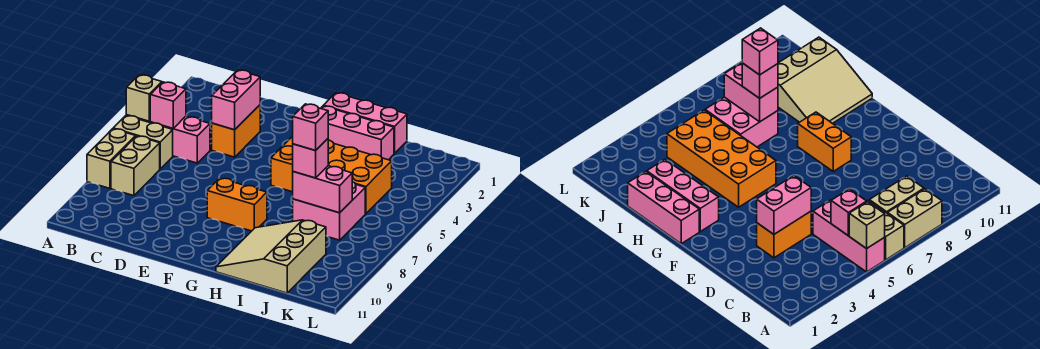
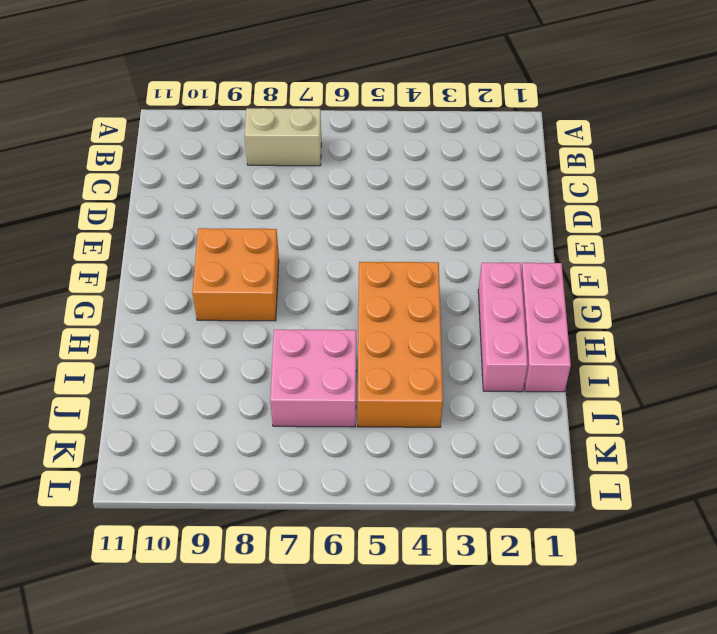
orange 2x2 brick [192,228,279,321] -> orange 1x2 brick [207,178,267,231]
none -> pink 1x3 brick [126,115,210,163]
none -> tan 1x2 brick [113,116,173,169]
none -> tan 1x2 brick [87,129,136,188]

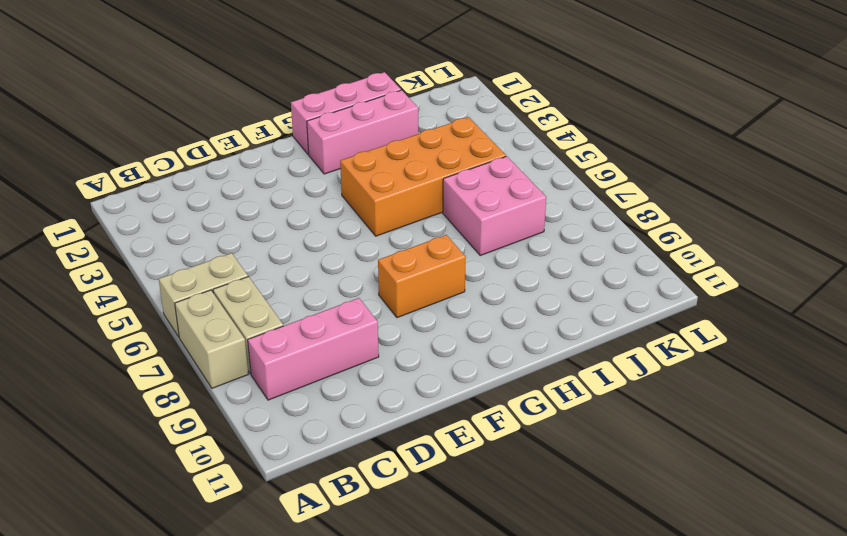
pink 1x3 brick [248,298,379,400] -> pink 1x3 brick moved to [126,115,210,163]
none -> orange 1x2 brick [212,105,260,157]
none -> tan 3x3 slope [216,220,326,293]
none -> tan 1x1 brick [126,75,162,121]

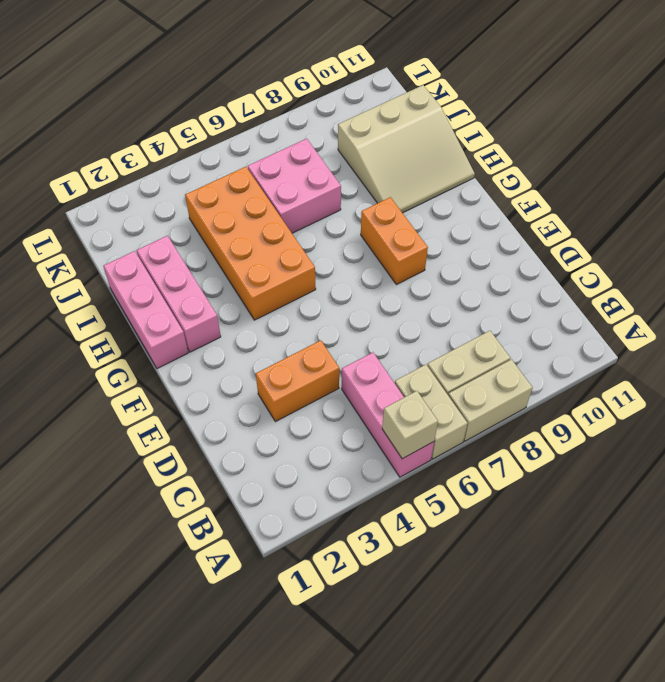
none -> pink 1x1 brick [150,82,186,129]
none -> pink 1x2 brick [212,70,260,130]
none -> pink 1x2 brick [293,166,352,213]

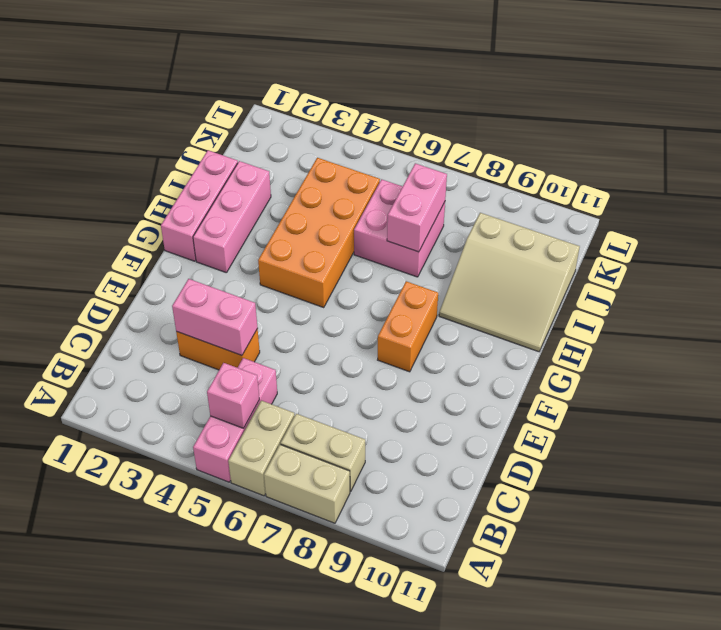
none -> tan 1x1 brick [126,75,162,121]
none -> pink 1x1 brick [293,139,328,178]
none -> pink 1x1 brick [293,104,328,151]

